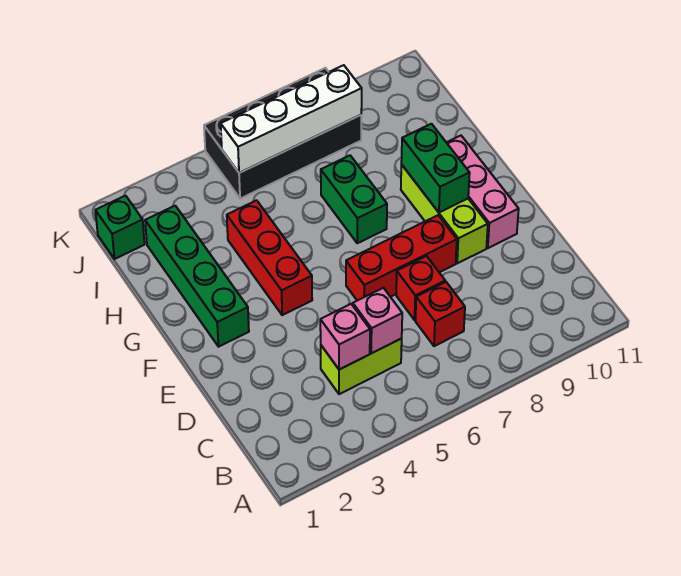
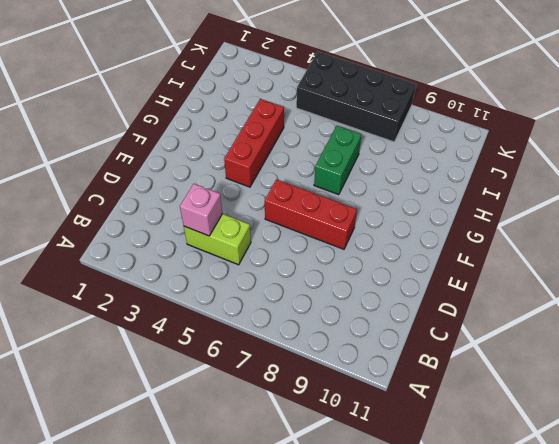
none -> red 1x1 brick [415,282,465,346]
none -> red 1x1 brick [396,256,445,320]
none -> lime 1x3 brick [401,165,488,263]

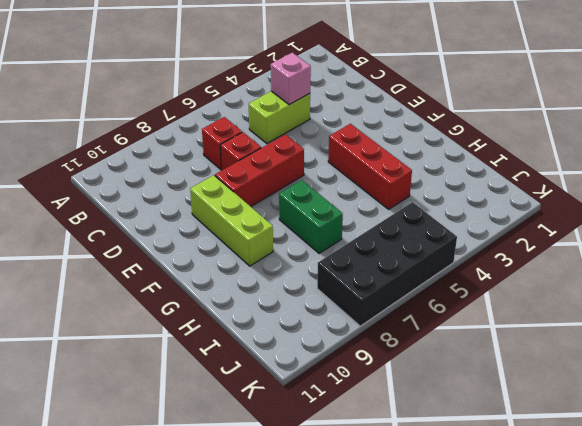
none -> pink 1x3 brick [446,136,519,248]
none -> green 1x4 brick [145,206,249,347]
none -> green 1x1 brick [95,196,145,259]

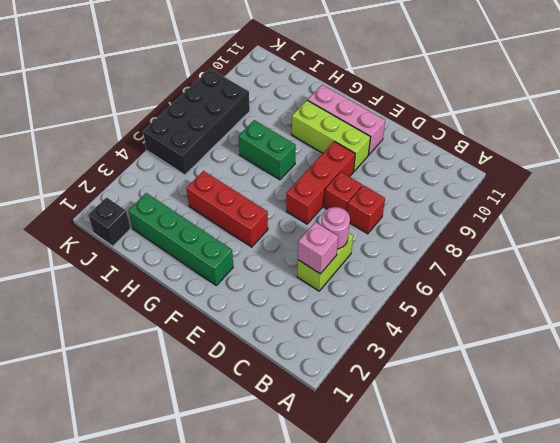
pink 1x1 round brick [321,207,350,249] -> pink 1x1 brick [353,288,402,353]
black 1x1 brick [88,197,131,246] -> green 1x1 brick [95,196,145,259]
none -> green 1x2 brick [401,124,470,212]
none -> white 1x4 brick [221,65,362,173]

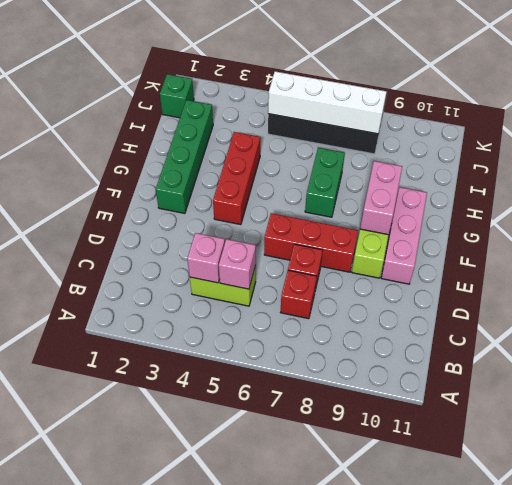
pink 1x2 brick [360,161,402,235] -> green 1x2 brick [401,124,470,212]

